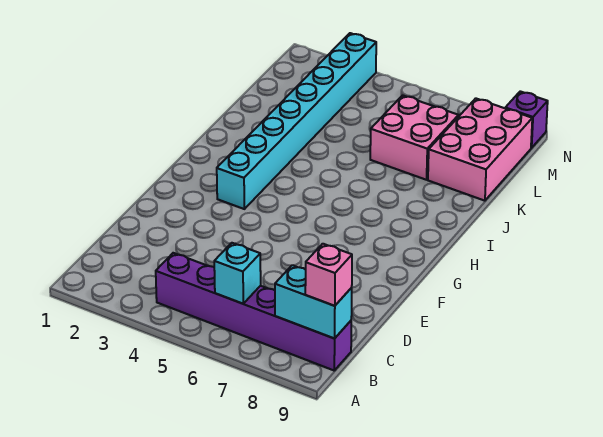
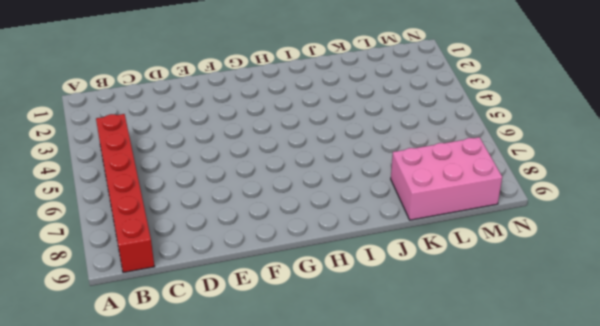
red 1x6 brick [96,114,155,273] -> purple 1x6 brick [156,253,351,370]
none -> cyan 1x8 brick [217,33,376,209]
none -> pink 2x2 brick [370,95,459,180]

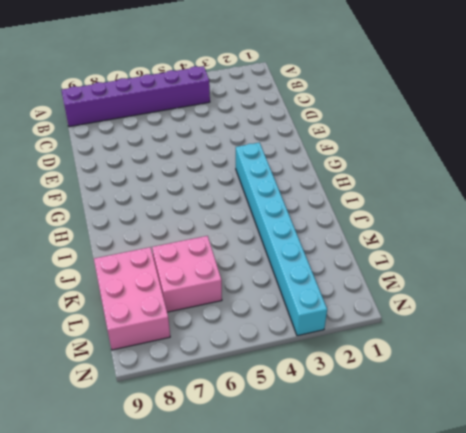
none -> purple 1x1 brick [505,91,548,148]
none -> cyan 1x1 brick [214,243,261,304]

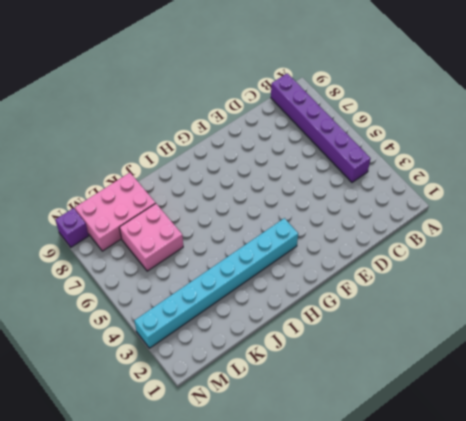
none -> cyan 1x1 brick [214,243,261,304]
none -> cyan 1x2 brick [275,265,352,339]

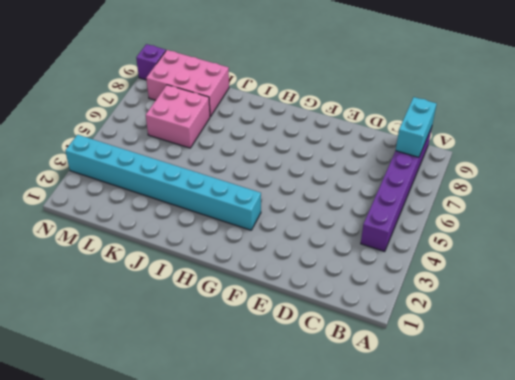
none -> cyan 1x1 brick [214,243,261,304]
none -> pink 1x1 brick [305,244,352,306]

